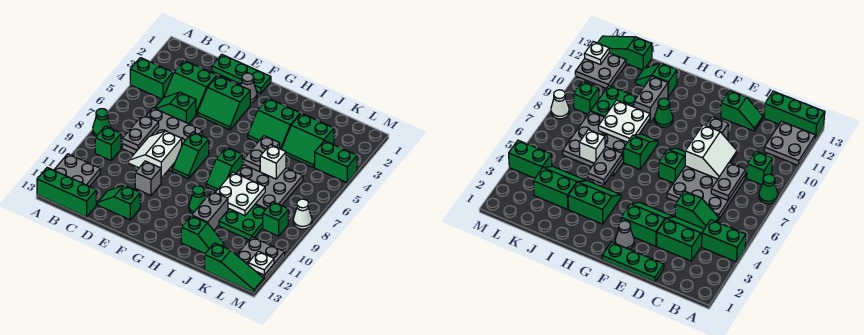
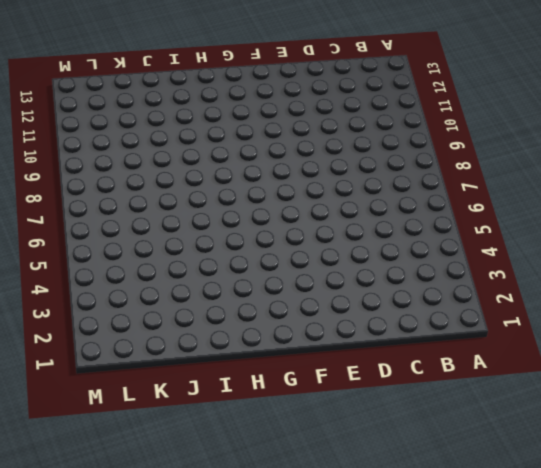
none -> green 1x2 brick [130,58,173,99]
none -> green 1x1 cone [93,109,111,137]
none -> grey 2x2 plate [54,154,100,186]
none -> green 1x3 brick [37,168,96,217]

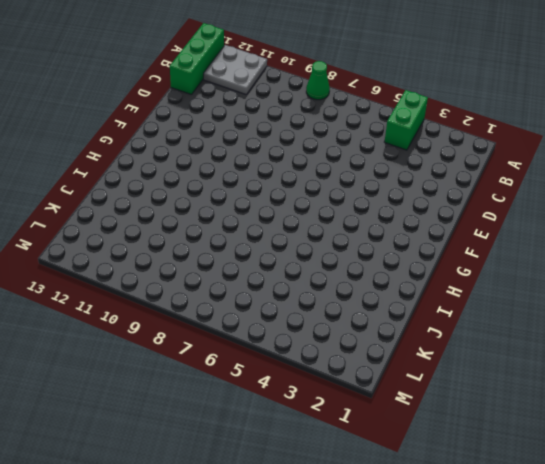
none -> green 1x1 brick [95,126,121,160]
none -> green 2x2 slope [164,60,217,115]
none -> green 1x2 slope [155,92,196,124]
none -> grey 3x3 plate [122,108,202,171]

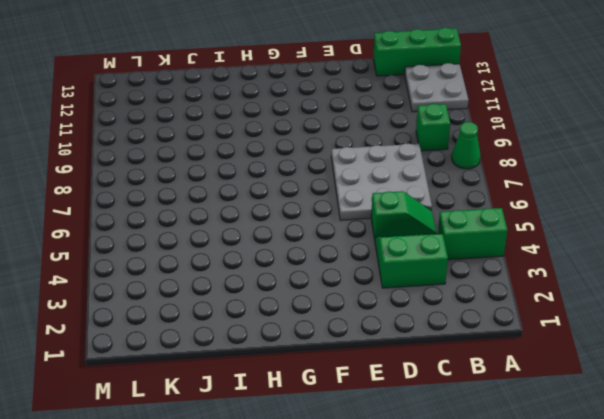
none -> green 1x3 plate [212,54,271,93]
none -> green 1x2 slope [98,185,140,220]
none -> green 2x2 slope [197,76,250,130]
none -> grey 1x1 brick [135,161,161,195]

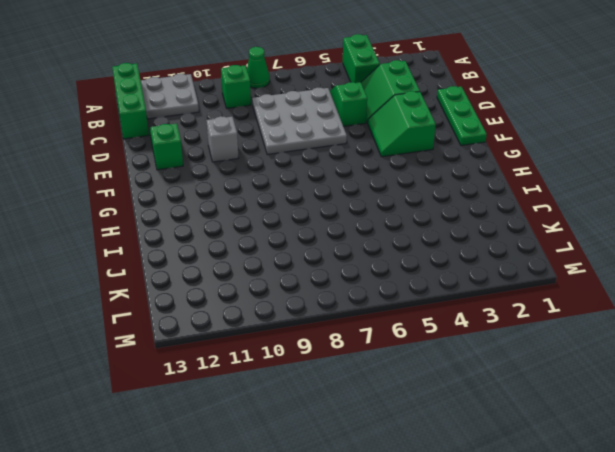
none -> grey 1x1 cone [241,73,257,103]
none -> green 1x2 slope [173,132,209,179]
none -> green 2x2 slope [248,98,300,149]
none -> green 1x2 slope [206,147,242,191]

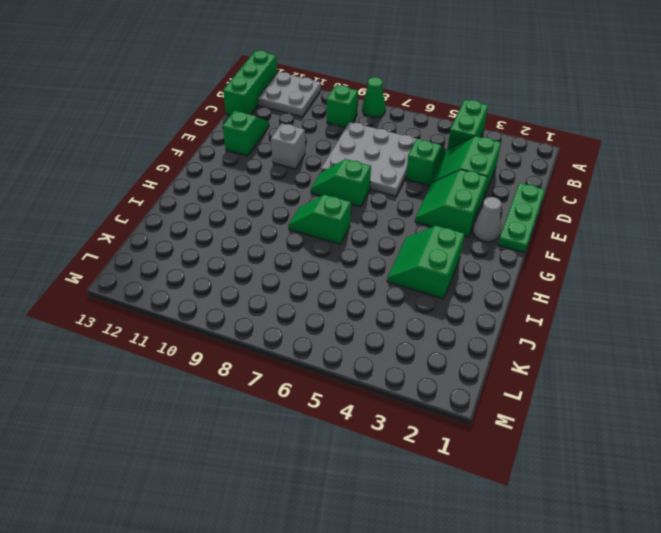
none -> green 1x1 cone [189,186,205,214]
none -> grey 3x3 plate [236,165,303,209]
none -> grey 1x2 brick [192,191,228,230]
none -> green 1x2 slope [181,216,224,254]

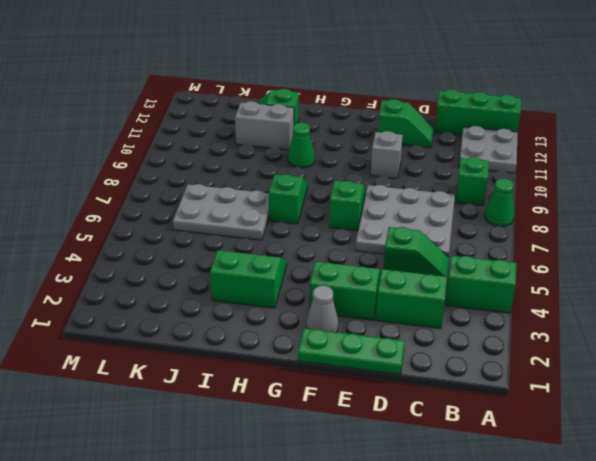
grey 2x3 plate [173,184,269,240] -> grey 3x3 plate [236,165,303,209]
grey 1x2 brick [235,101,294,150] -> grey 1x2 brick turned to [192,191,228,230]
none -> green 2x2 slope [281,113,334,168]
none -> green 2x2 plate [219,205,266,240]
none -> green 1x3 slope [205,243,264,293]
none -> green 1x2 brick [315,141,357,183]

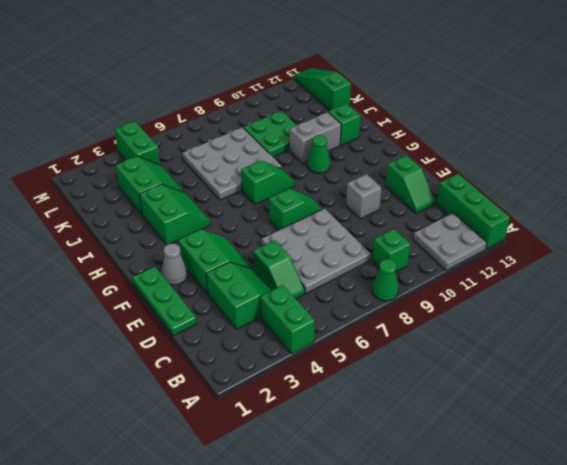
none -> green 1x1 brick [263,202,288,236]
none -> grey 2x2 plate [237,237,285,280]
none -> white 1x1 cone [293,199,312,229]
none -> grey 1x2 plate [122,115,159,150]

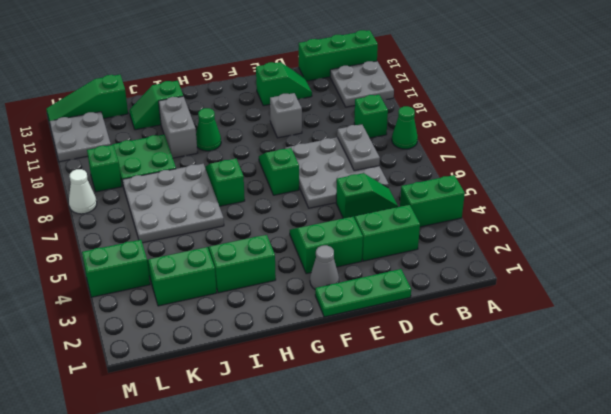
none -> white 2x2 slope [129,131,182,178]
none -> grey 1x2 plate [244,136,280,172]
none -> white 2x2 plate [215,172,265,216]
none -> white 1x1 brick [260,145,286,179]

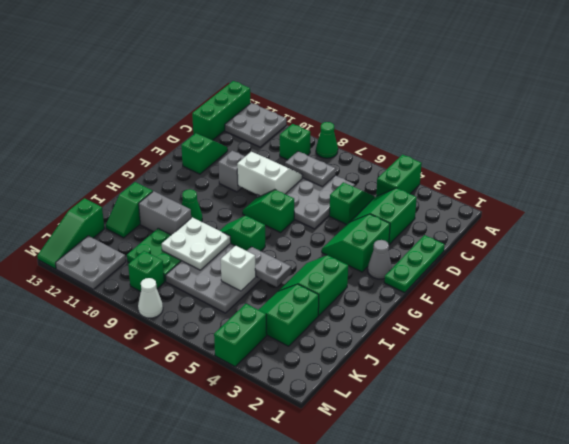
none -> white 1x1 plate [248,251,274,275]

